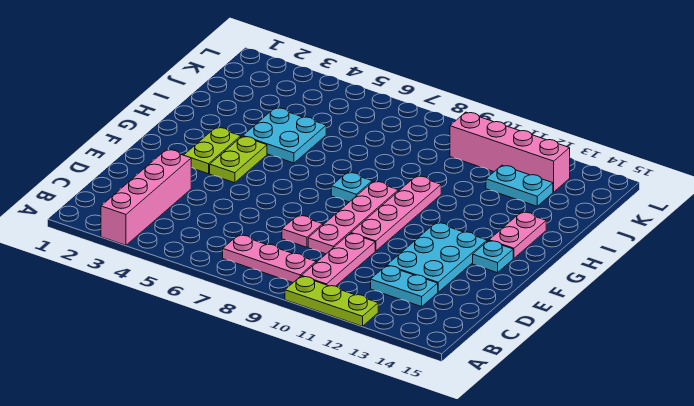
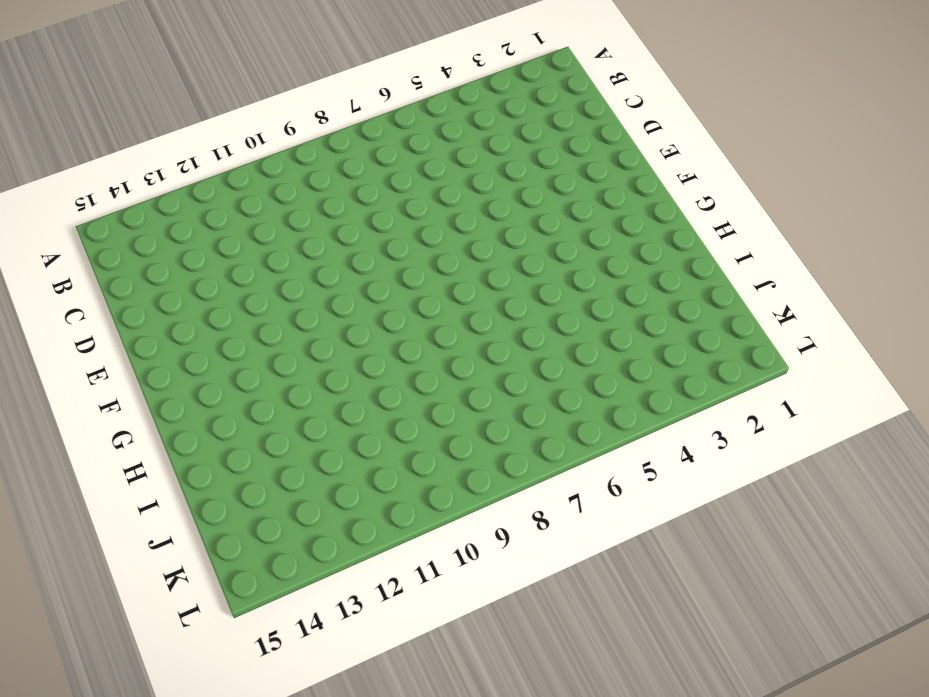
none -> pink 1x4 brick [101,149,191,245]
none -> lime 1x3 plate [285,276,378,326]
none -> pink 1x3 plate [223,235,316,282]

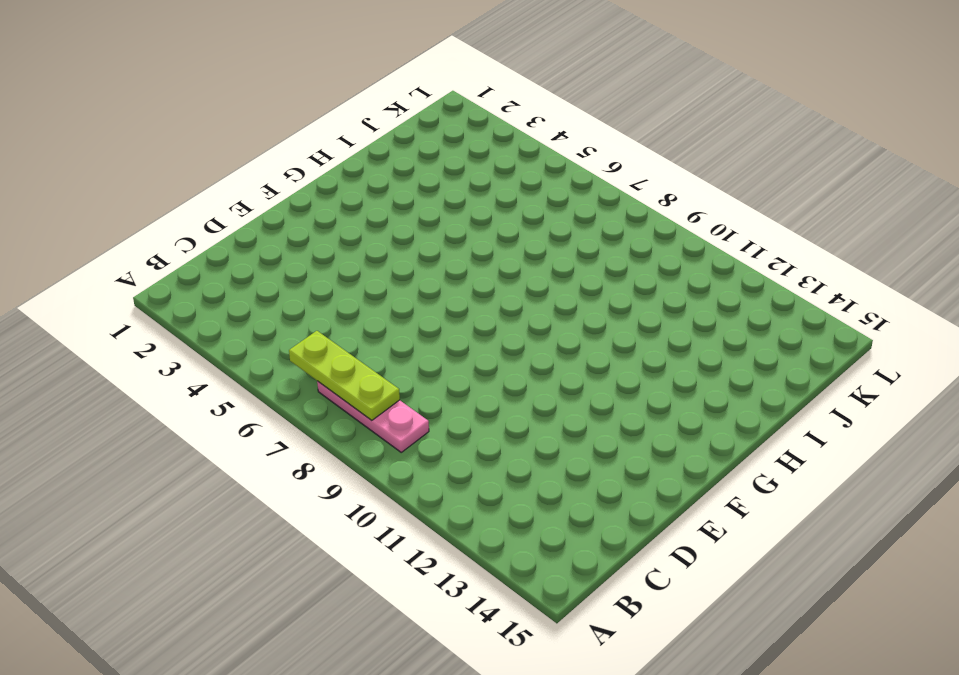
lime 1x3 plate [289,331,400,420] -> lime 1x3 plate moved to [285,276,378,326]
none -> pink 1x4 brick [101,149,191,245]
none -> pink 1x3 plate [302,233,375,286]
none -> cyan 1x2 plate [371,266,438,307]

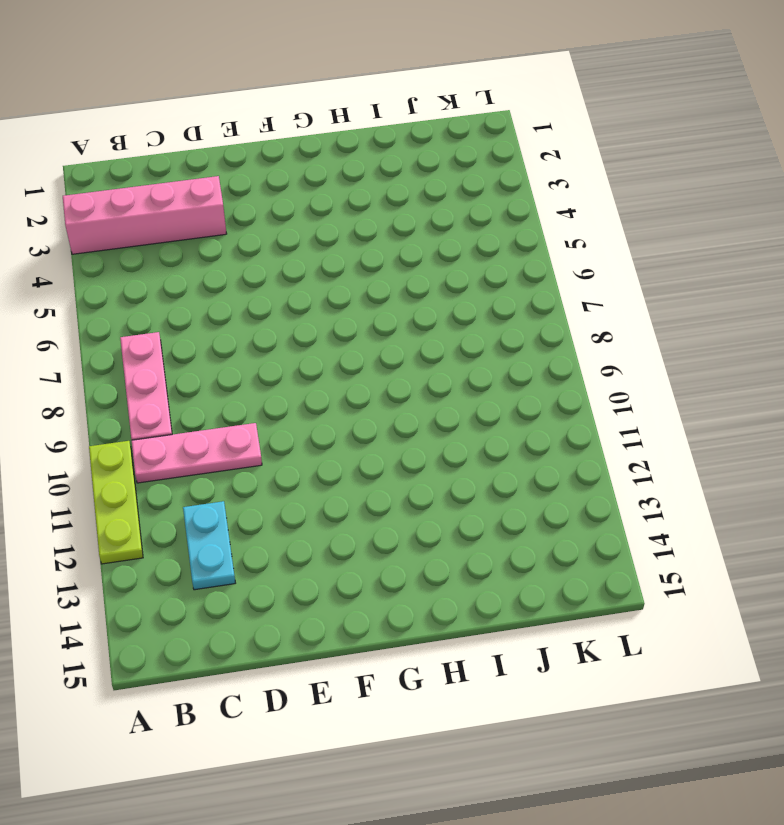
none -> pink 1x1 plate [282,215,323,247]
none -> pink 1x4 plate [308,181,398,254]
none -> cyan 2x3 plate [387,223,487,292]

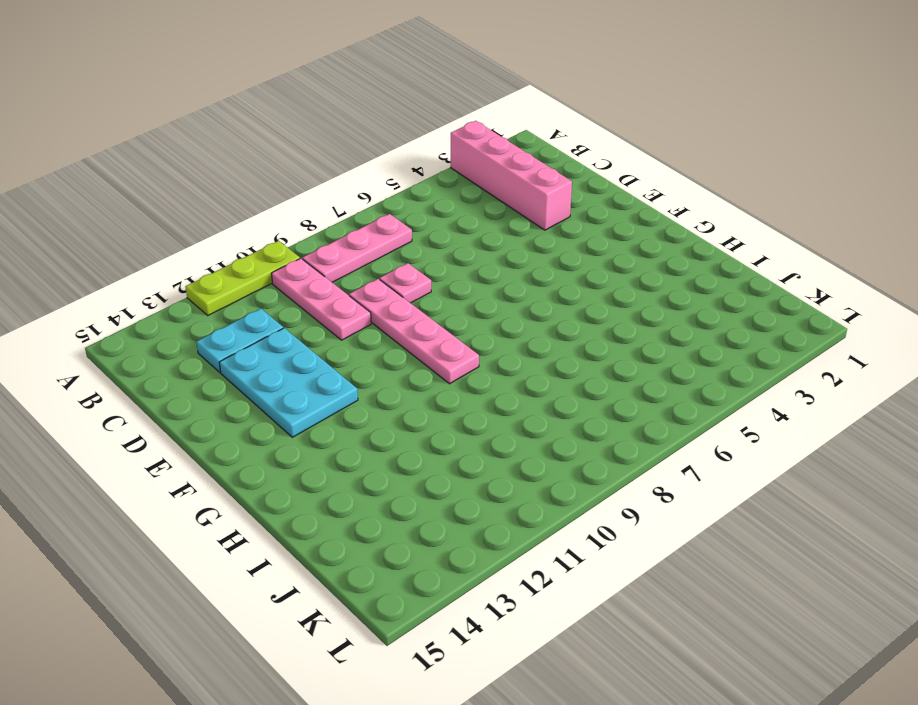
none -> pink 1x4 plate [351,176,441,251]
none -> lime 1x2 plate [184,127,241,174]
none -> lime 1x2 plate [210,136,267,183]

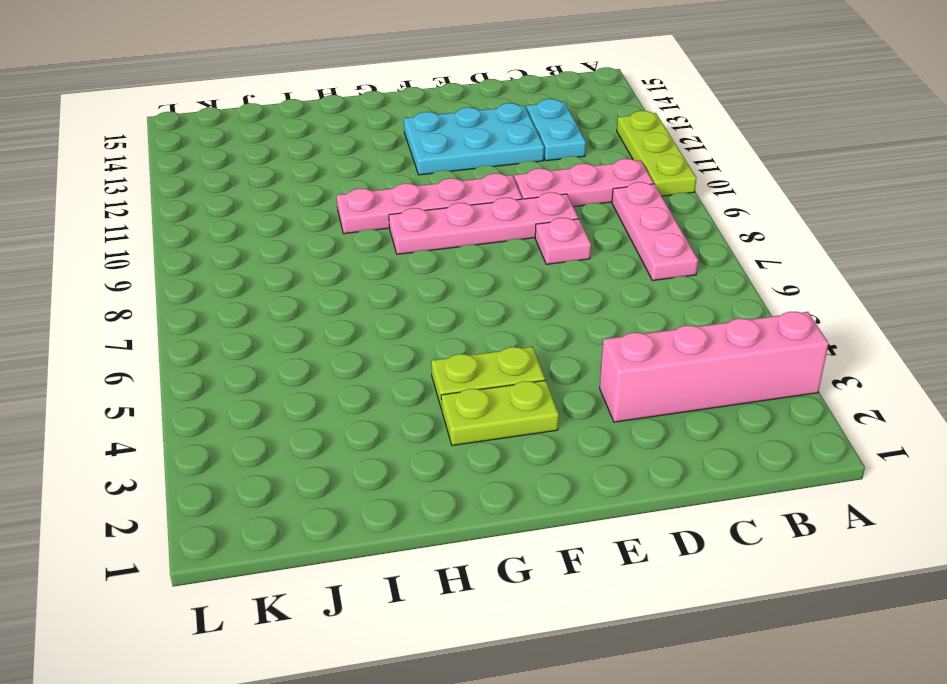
none -> cyan 1x1 plate [473,241,513,273]
none -> cyan 1x1 plate [331,172,372,202]
none -> pink 1x2 plate [489,212,546,258]

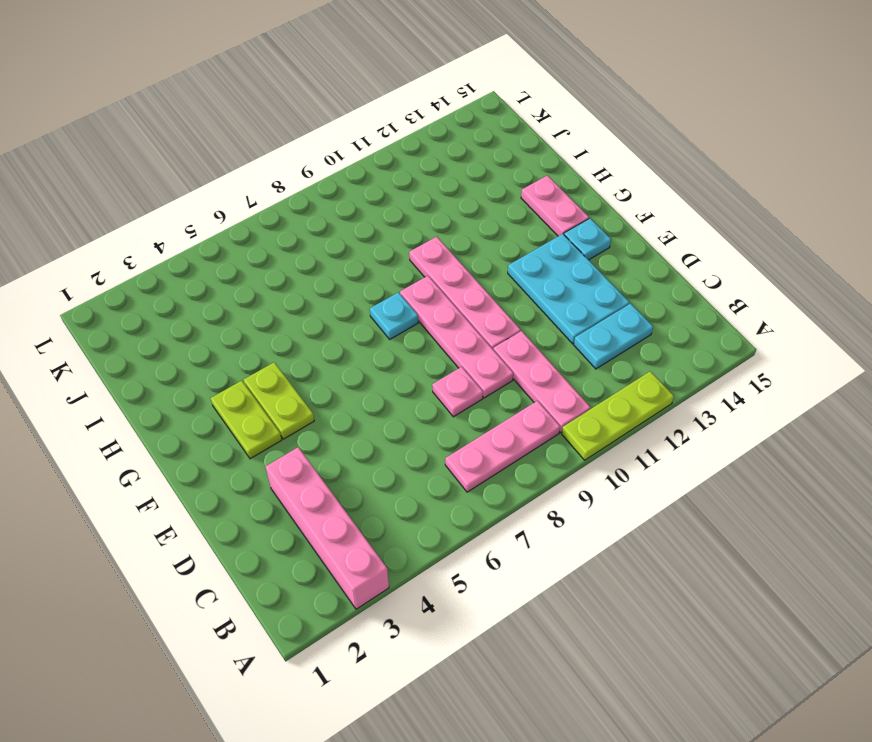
none -> cyan 2x2 plate [243,108,326,163]
none -> cyan 1x2 plate [486,165,553,206]
none -> pink 1x4 brick [450,112,570,192]

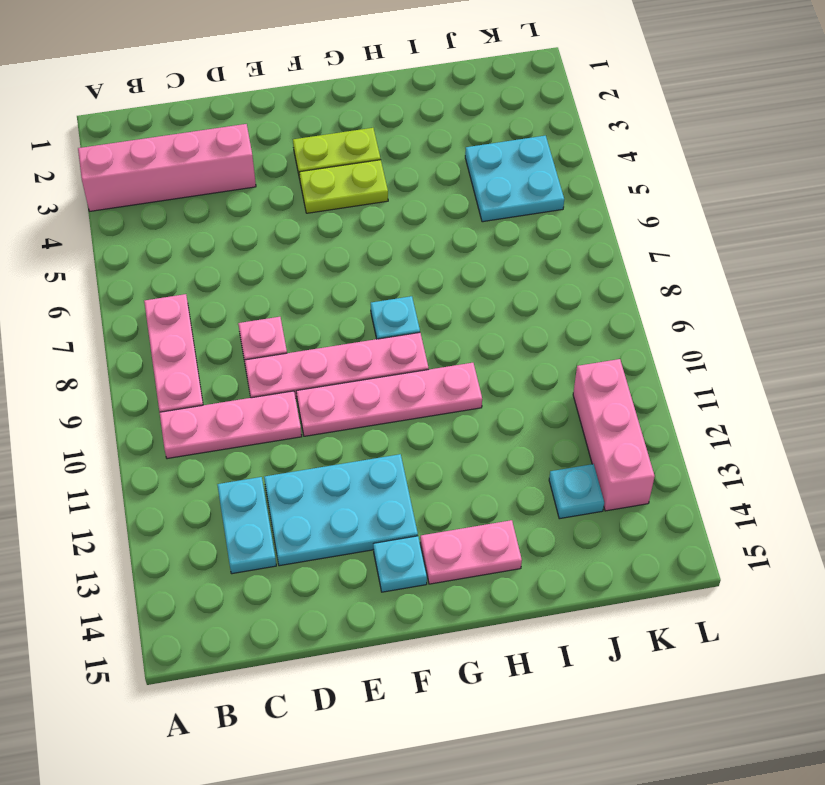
cyan 2x2 plate [465,136,564,222] -> cyan 2x2 plate moved to [243,108,326,163]
cyan 1x1 plate [549,464,604,519] -> cyan 1x2 plate [486,165,553,206]
pink 1x3 brick [573,359,655,511] -> pink 1x4 brick [450,112,570,192]
none -> lime 1x3 plate [285,276,378,326]

